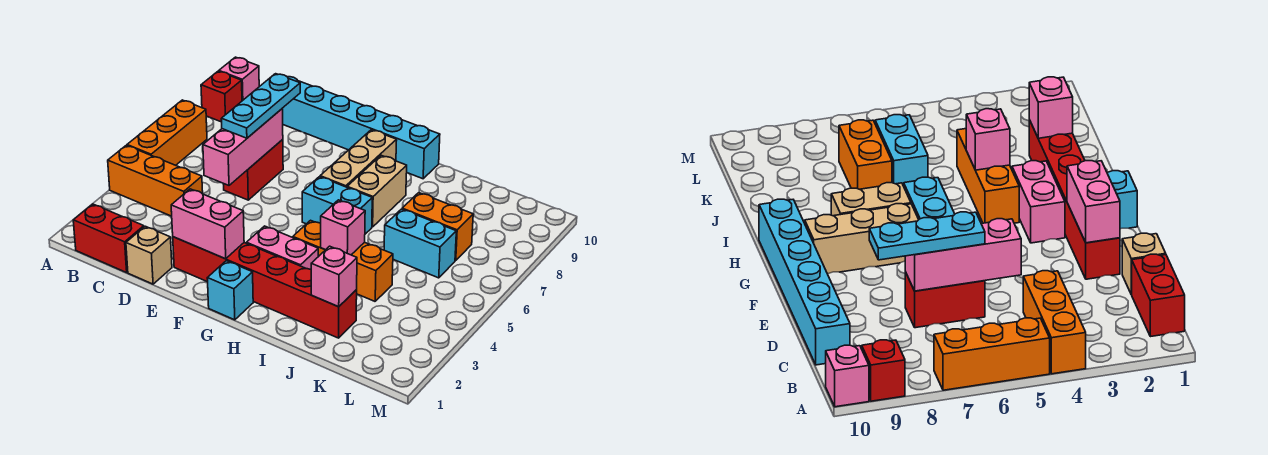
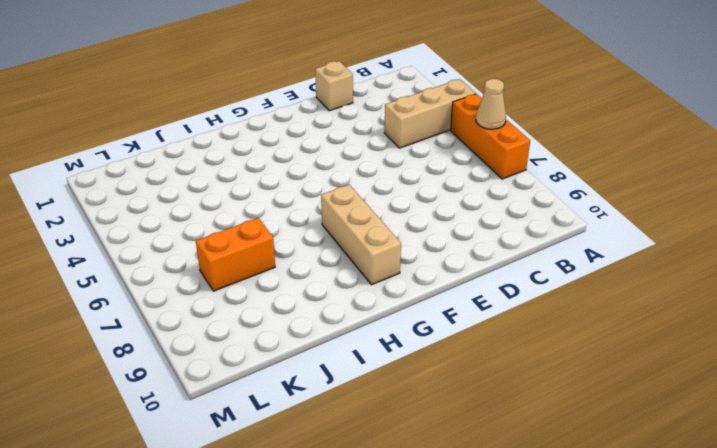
tan 1x3 brick [384,79,476,148] -> orange 1x3 brick [108,145,203,216]
tan 1x1 cone [476,79,506,129] -> none
none -> red 1x1 brick [201,71,242,122]
none -> pink 1x1 brick [219,57,259,101]
none -> red 1x2 brick [73,204,144,273]

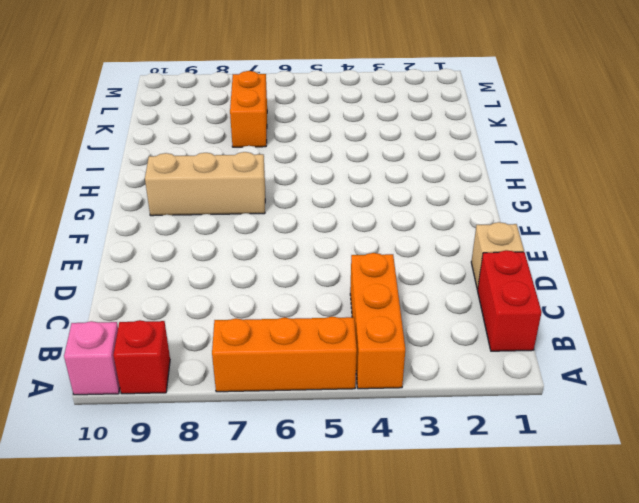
none -> cyan 1x6 brick [282,77,440,179]
none -> red 1x2 brick [224,139,283,200]
none -> red 1x6 brick [173,237,357,338]

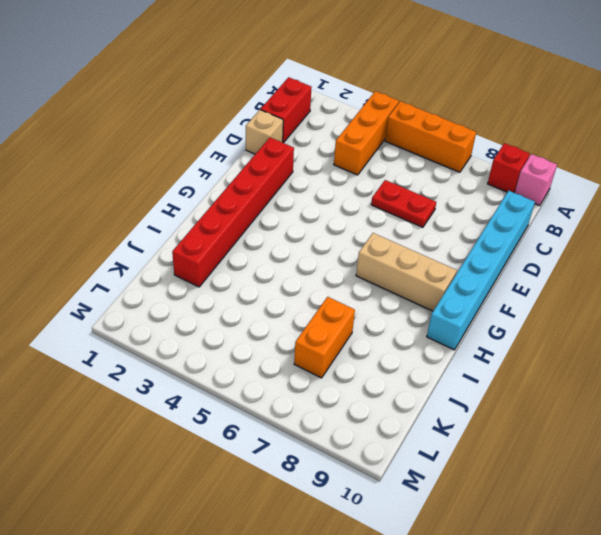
red 1x2 plate [371,180,436,227] -> red 1x2 brick [224,139,283,200]
none -> cyan 1x1 brick [207,261,253,320]
none -> pink 1x2 brick [246,226,318,269]
none -> cyan 1x2 brick [302,177,372,234]

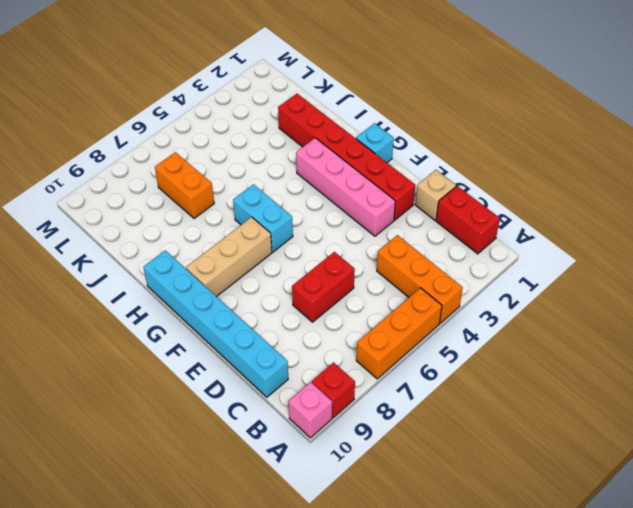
pink 1x4 brick [296,138,395,236] -> pink 1x2 brick [246,226,318,269]
none -> orange 1x3 brick [293,220,393,301]
none -> tan 1x2 brick [347,155,407,227]
none -> cyan 1x2 brick [384,209,456,278]

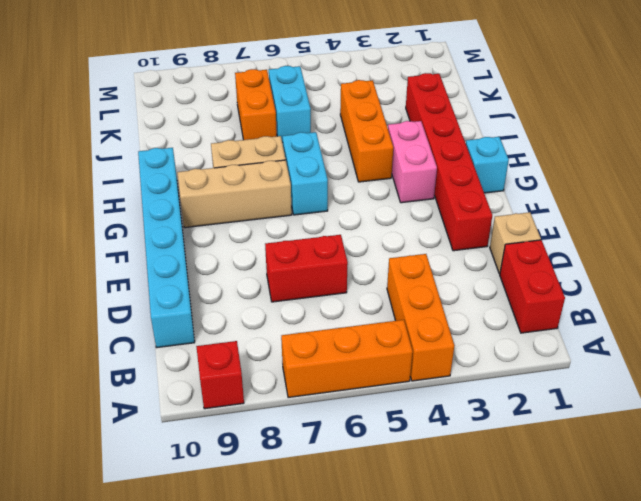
none -> pink 1x1 brick [219,57,259,101]
none -> pink 1x3 brick [203,109,283,185]
none -> pink 1x2 brick [171,189,244,259]

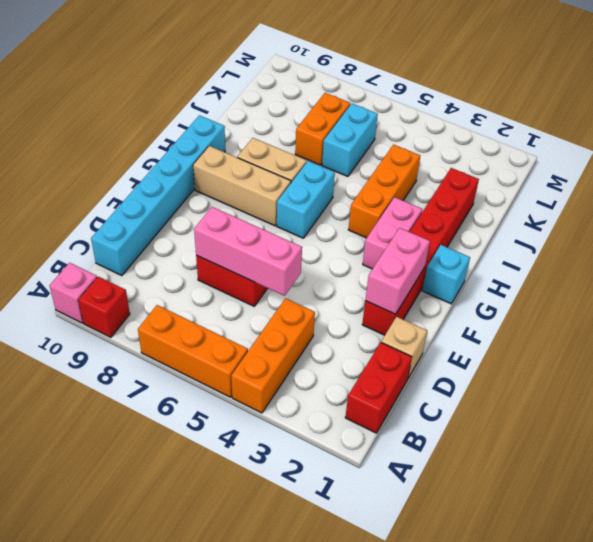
none -> pink 1x1 brick [321,200,365,255]
none -> pink 1x1 brick [311,246,357,307]
none -> cyan 1x3 plate [221,74,300,138]

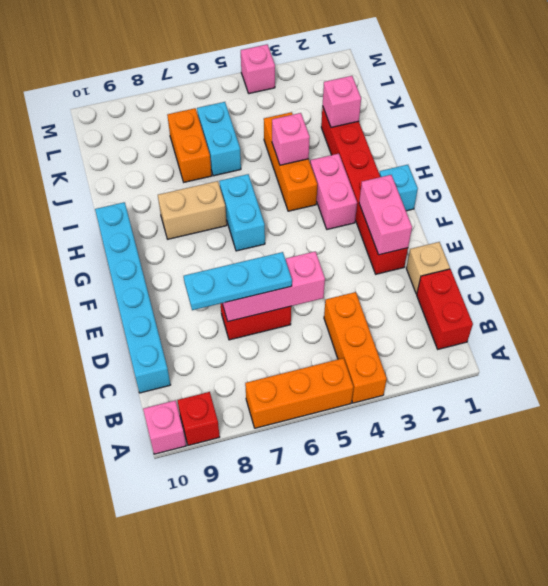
pink 1x1 brick [241,44,275,94] -> none
none -> tan 1x3 brick [320,130,397,187]

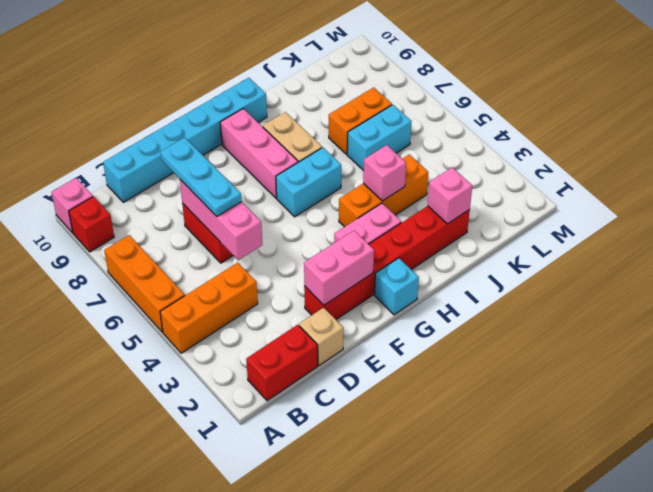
pink 1x3 brick [220,109,298,198] -> tan 1x3 brick [320,130,397,187]

